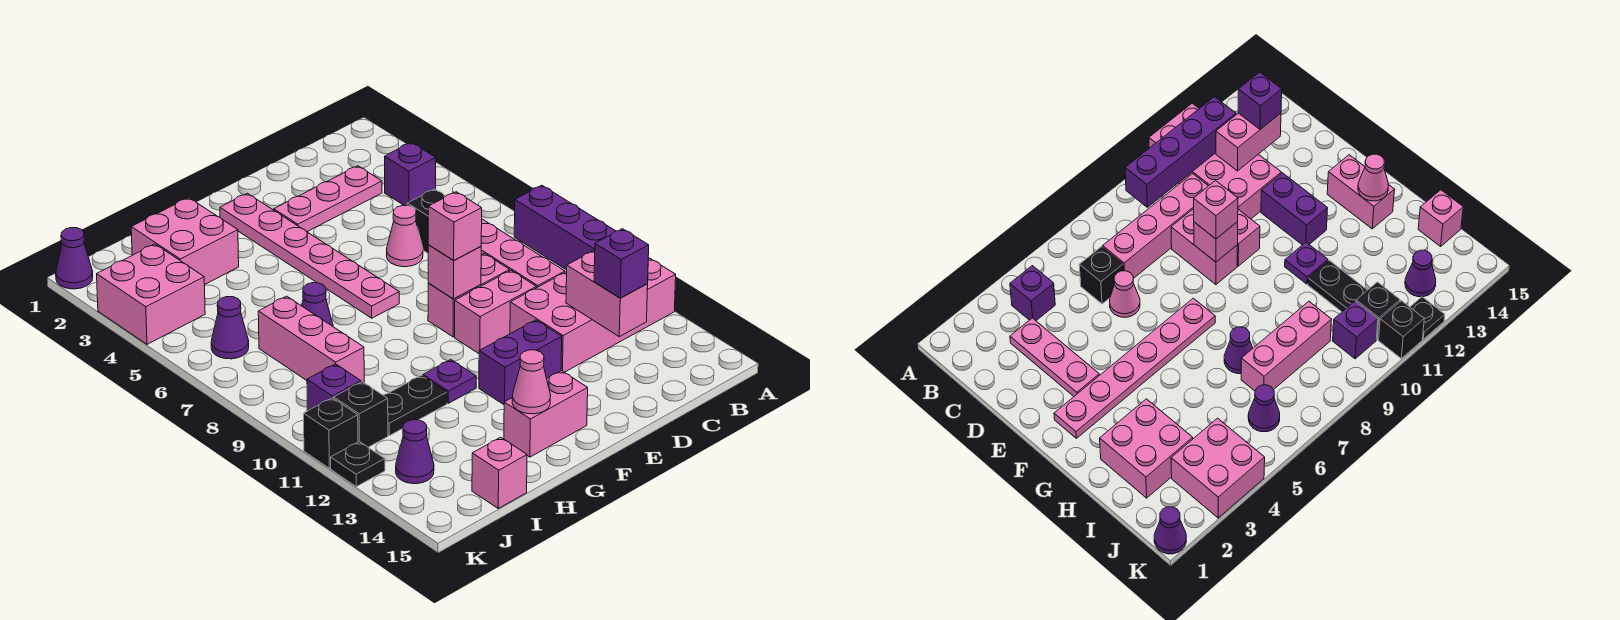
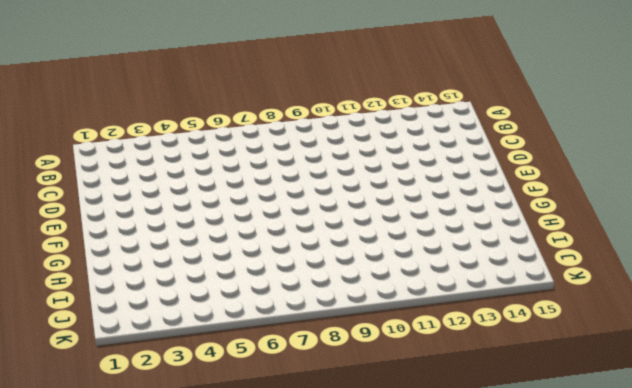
none -> pink 2x4 brick [510,257,676,372]
none -> purple 1x1 brick [385,142,436,206]
none -> pink 1x3 plate [274,166,382,232]
none -> black 1x1 brick [407,189,445,253]

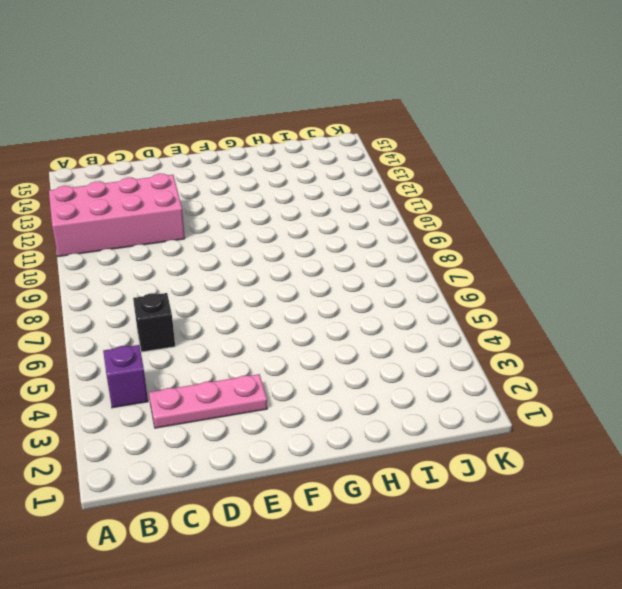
none -> pink 1x4 brick [481,219,565,288]
none -> pink 1x1 cone [387,205,423,267]
none -> pink 1x2 brick [428,254,510,337]
none -> pink 1x2 brick [455,271,536,354]

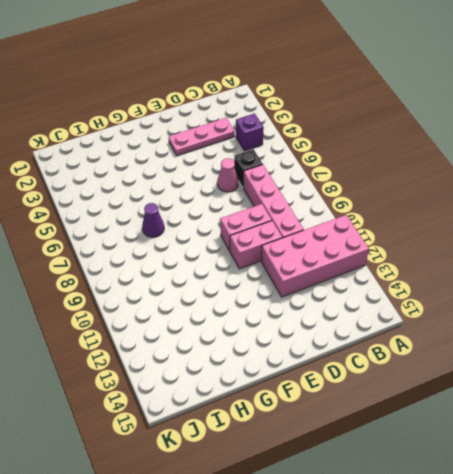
none -> purple 1x2 brick [479,320,562,405]
none -> pink 1x6 plate [220,193,399,318]
none -> pink 1x2 brick [504,371,588,457]
none -> purple 1x1 plate [423,360,476,403]

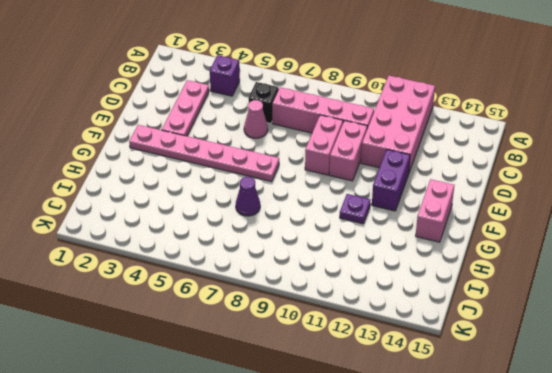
none -> pink 2x2 brick [131,198,239,284]
none -> black 1x2 plate [383,375,447,436]
none -> pink 1x3 brick [258,296,364,382]
none -> pink 1x1 brick [472,437,527,508]

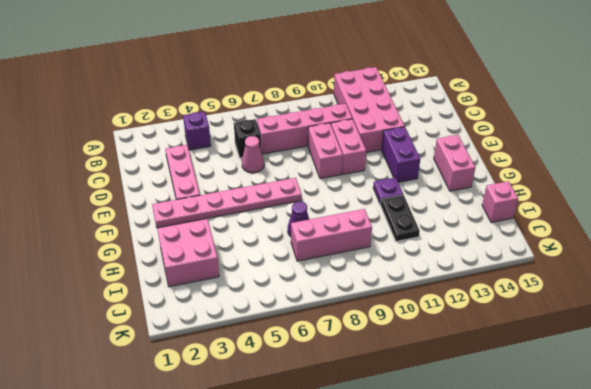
none -> pink 2x2 brick [97,244,205,344]
none -> purple 1x1 cone [211,297,249,359]
none -> purple 1x1 brick [307,364,361,411]
none -> black 1x1 brick [334,382,388,447]

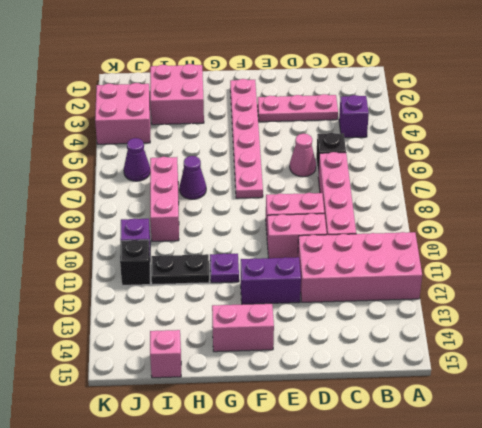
none -> purple 1x1 cone [396,420,434,484]
none -> purple 1x1 cone [56,228,93,289]
none -> black 1x1 brick [304,398,358,468]
none -> black 1x1 plate [331,442,385,487]

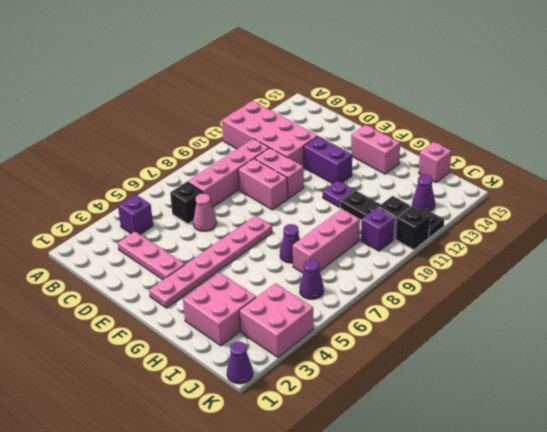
none -> purple 1x4 brick [514,185,649,270]
none -> pink 1x2 brick [566,251,648,337]
none -> pink 1x1 brick [428,245,481,299]
none -> pink 1x1 cone [512,350,551,414]

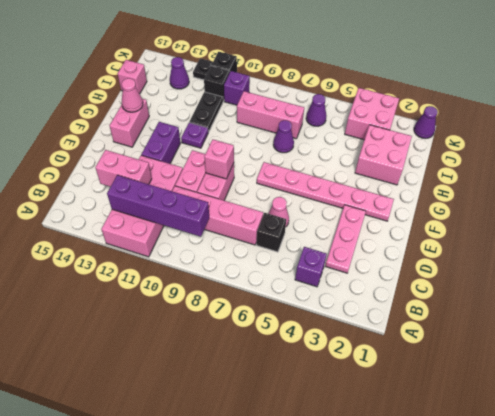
none -> purple 1x1 brick [594,229,649,298]
none -> pink 1x1 brick [428,192,482,261]

